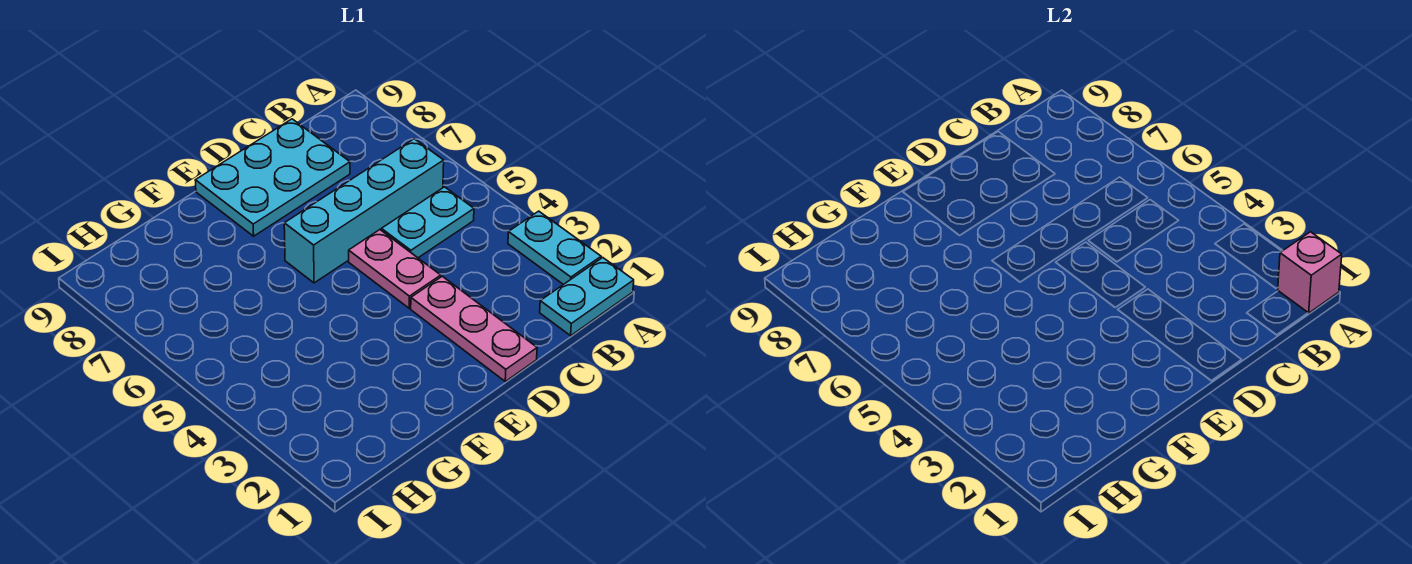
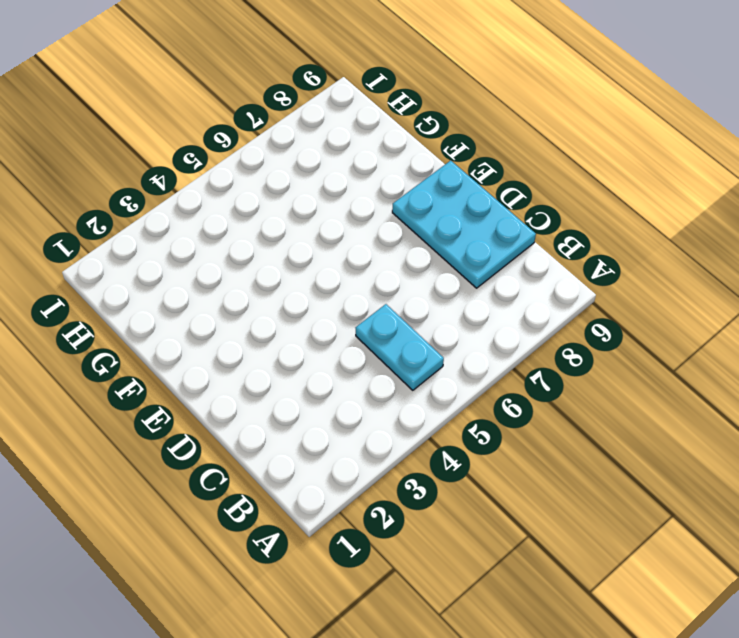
none -> cyan 1x2 plate [540,258,634,336]
none -> cyan 1x2 plate [508,211,601,285]

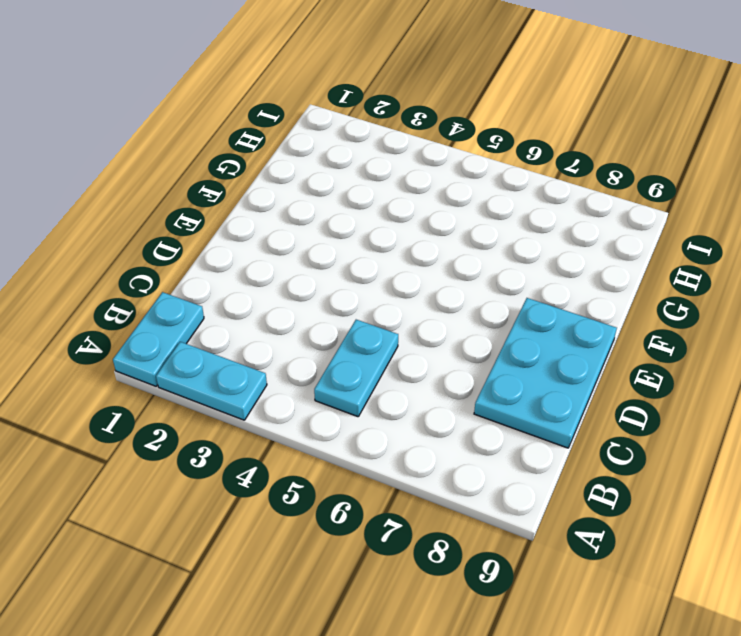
none -> cyan 1x4 brick [284,139,444,283]
none -> pink 1x3 plate [411,276,537,381]

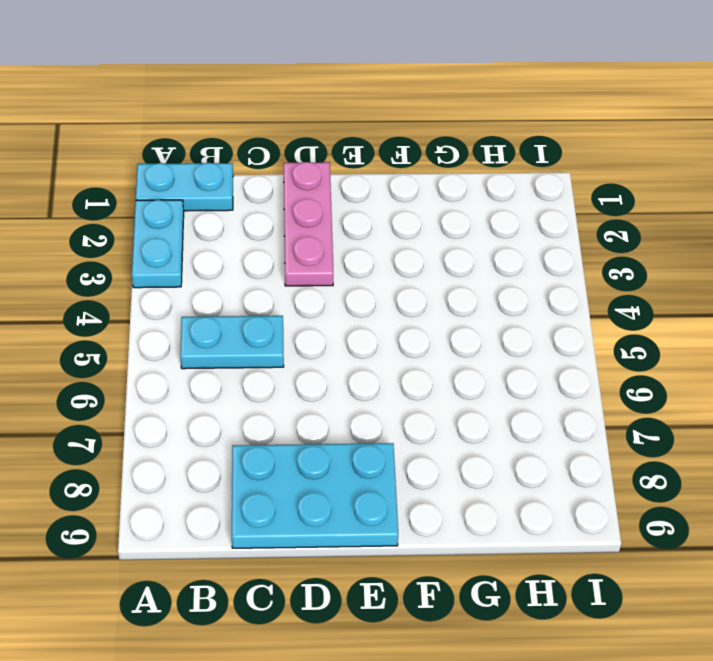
none -> cyan 1x4 brick [284,139,444,283]
none -> pink 1x2 plate [349,230,441,308]

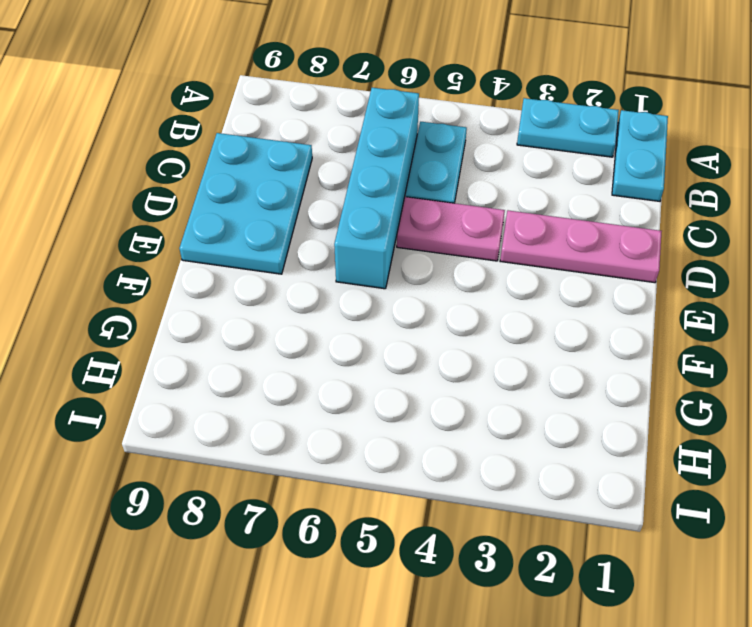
none -> pink 1x1 brick [1278,232,1342,313]

